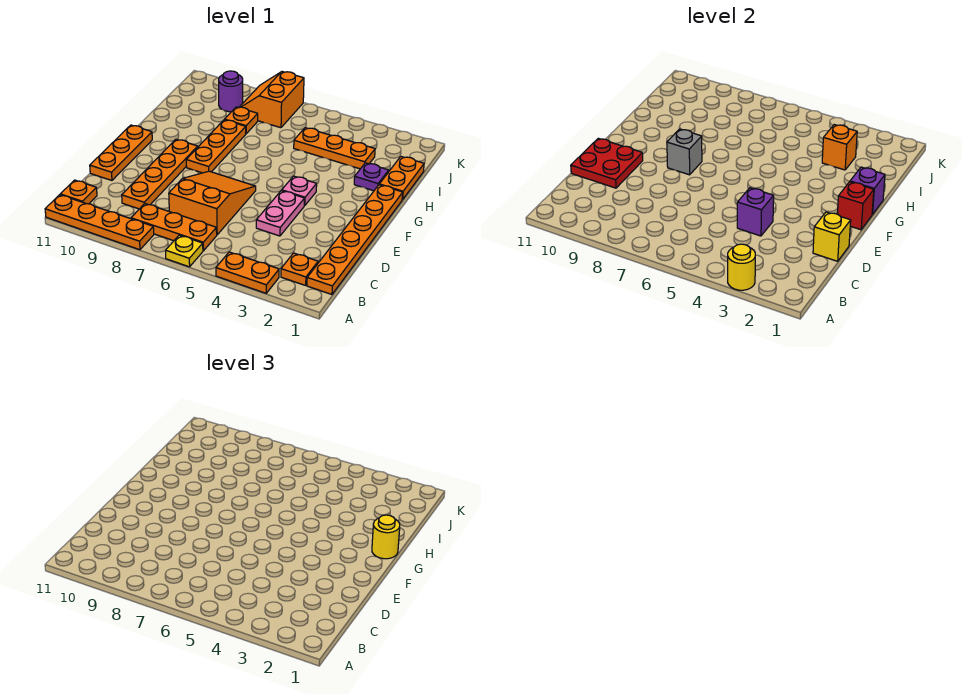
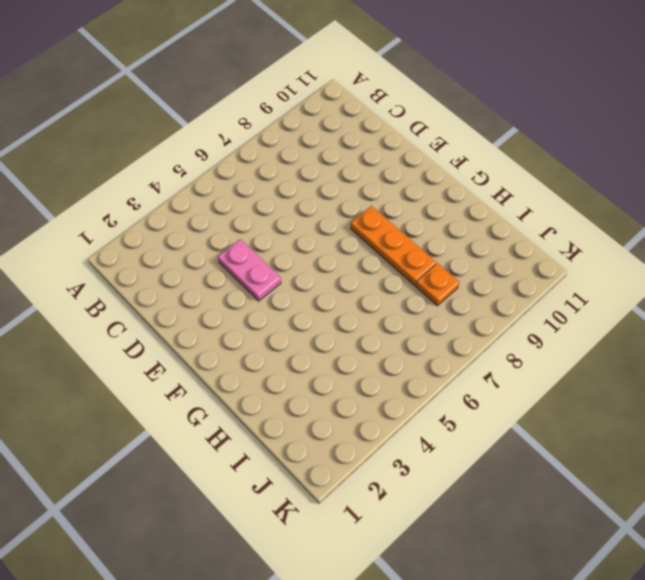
none -> orange 1x2 plate [216,252,279,293]
none -> yellow 1x1 plate [166,235,203,267]
none -> orange 1x4 plate [45,195,154,250]

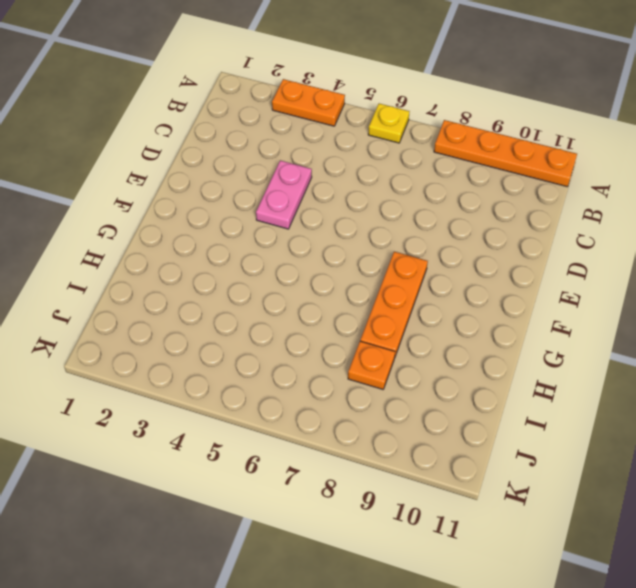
none -> orange 1x6 plate [307,185,403,294]
none -> orange 1x1 plate [281,253,318,285]
none -> orange 1x3 plate [131,204,217,251]

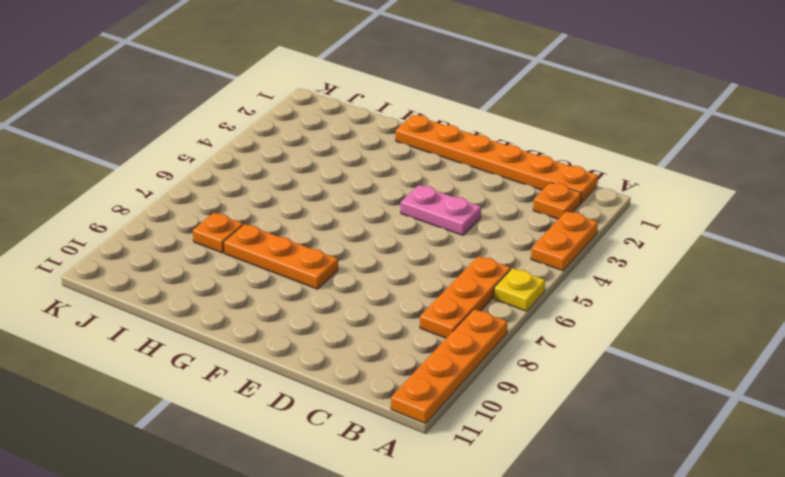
none -> orange 1x1 plate [60,180,97,204]
none -> orange 2x3 slope [169,171,256,235]
none -> orange 1x4 plate [122,139,198,209]

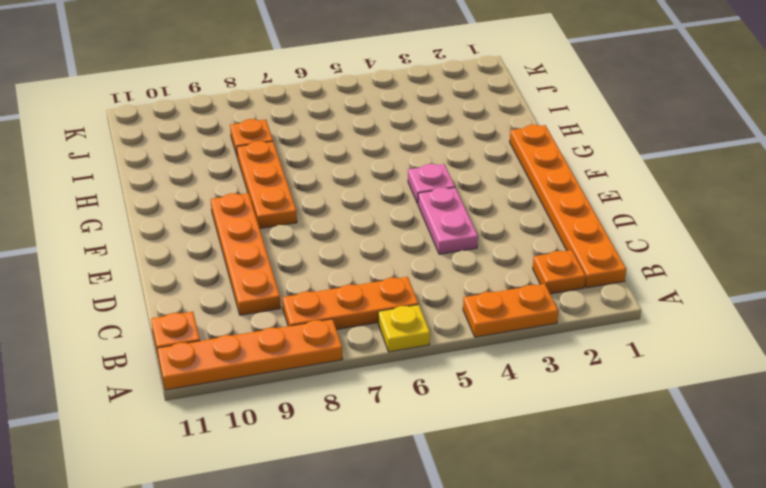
none -> orange 2x3 slope [169,171,256,235]
none -> orange 1x3 plate [90,125,152,180]
none -> orange 1x2 plate [379,157,424,199]

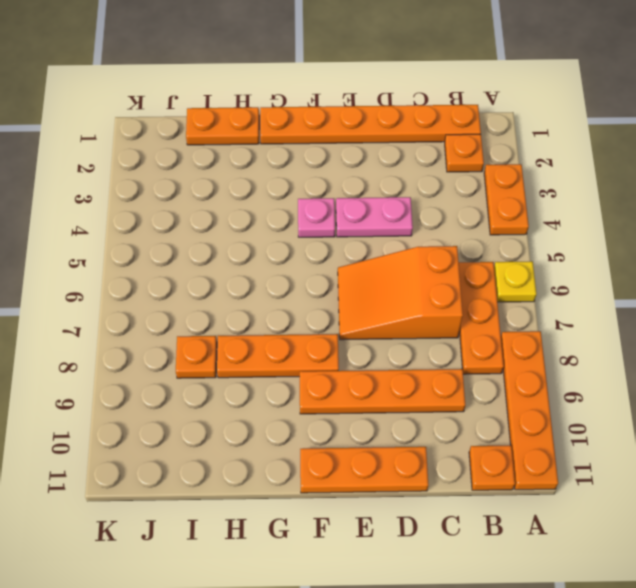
none -> purple 1x1 plate [354,163,389,191]
none -> orange 1x3 plate [294,128,375,169]
none -> orange 2x2 slope [239,72,304,128]

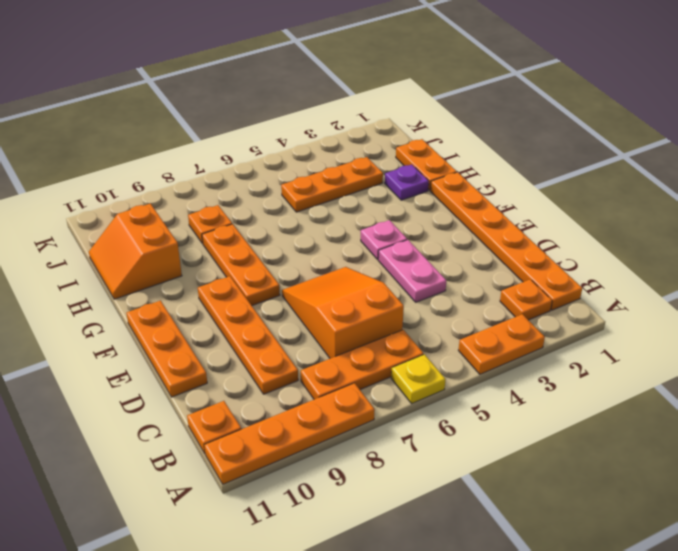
orange 2x2 slope [89,203,182,299] -> orange 2x2 slope moved to [239,72,304,128]
none -> purple 1x1 round brick [219,71,243,112]
none -> yellow 1x1 round brick [728,244,755,290]
none -> yellow 1x1 brick [813,212,851,261]

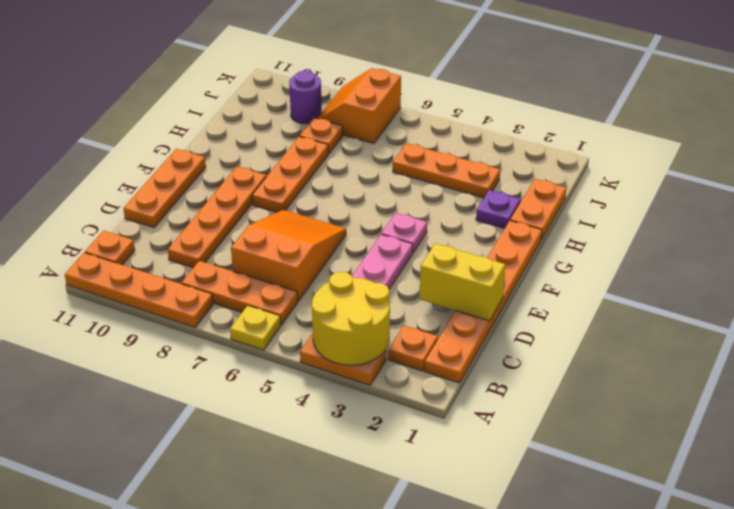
yellow 2x2 round brick [312,272,390,365] -> yellow 1x1 round brick [728,244,755,290]
yellow 1x2 brick [420,243,505,321] -> yellow 1x1 brick [813,212,851,261]
none -> purple 1x1 brick [737,188,774,236]
none -> red 2x2 plate [571,138,643,188]
none -> red 1x1 brick [837,182,874,230]

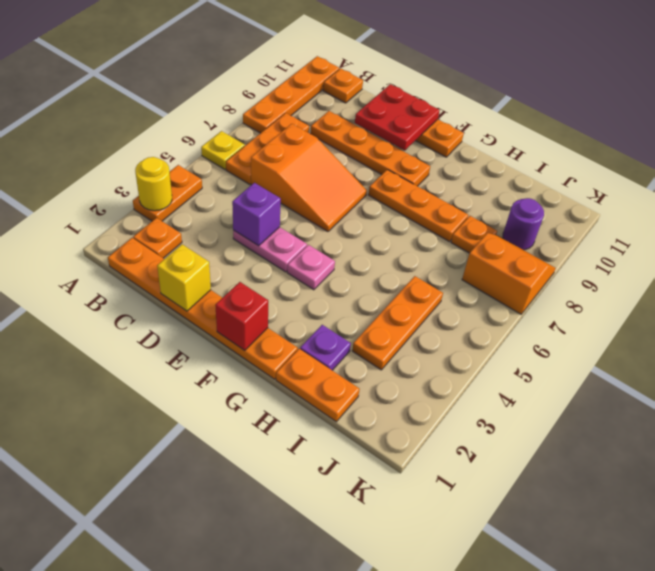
none -> grey 1x1 brick [667,129,702,175]
none -> purple 1x1 brick [850,167,885,215]
none -> orange 1x1 brick [822,125,857,170]

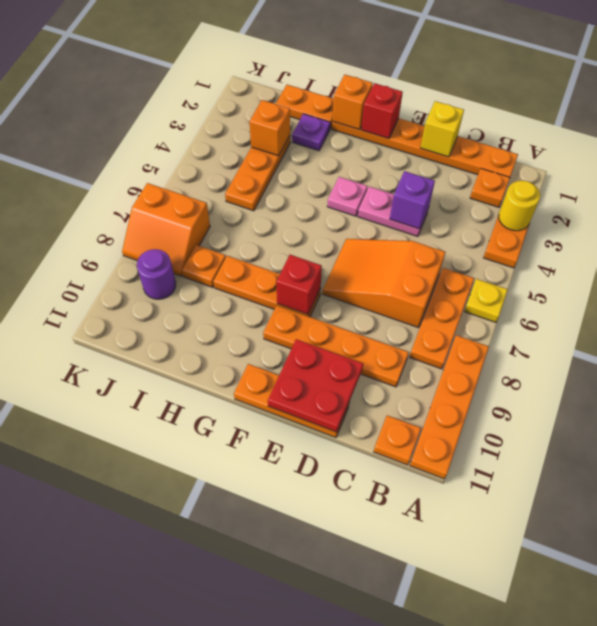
red 1x1 brick [276,255,322,314] -> grey 1x1 brick [667,129,702,175]
orange 1x1 brick [332,75,373,130] -> purple 1x1 brick [850,167,885,215]
none -> yellow 1x1 round brick [372,515,400,559]

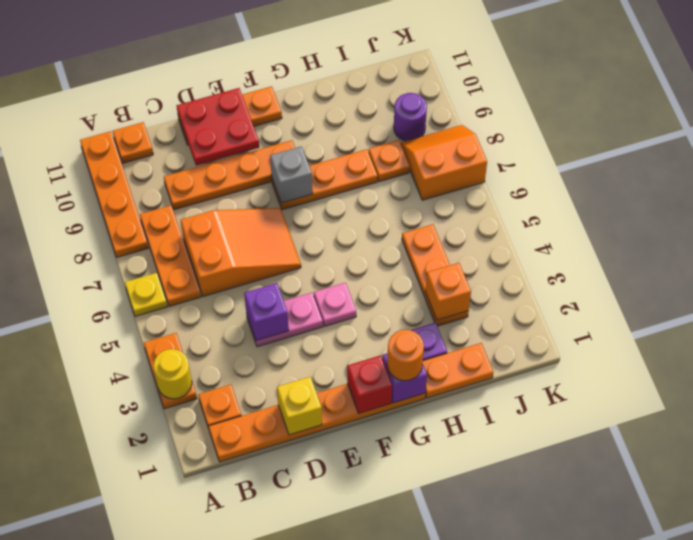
orange 1x1 round brick [387,330,424,381] -> yellow 1x1 round brick [372,515,400,559]

